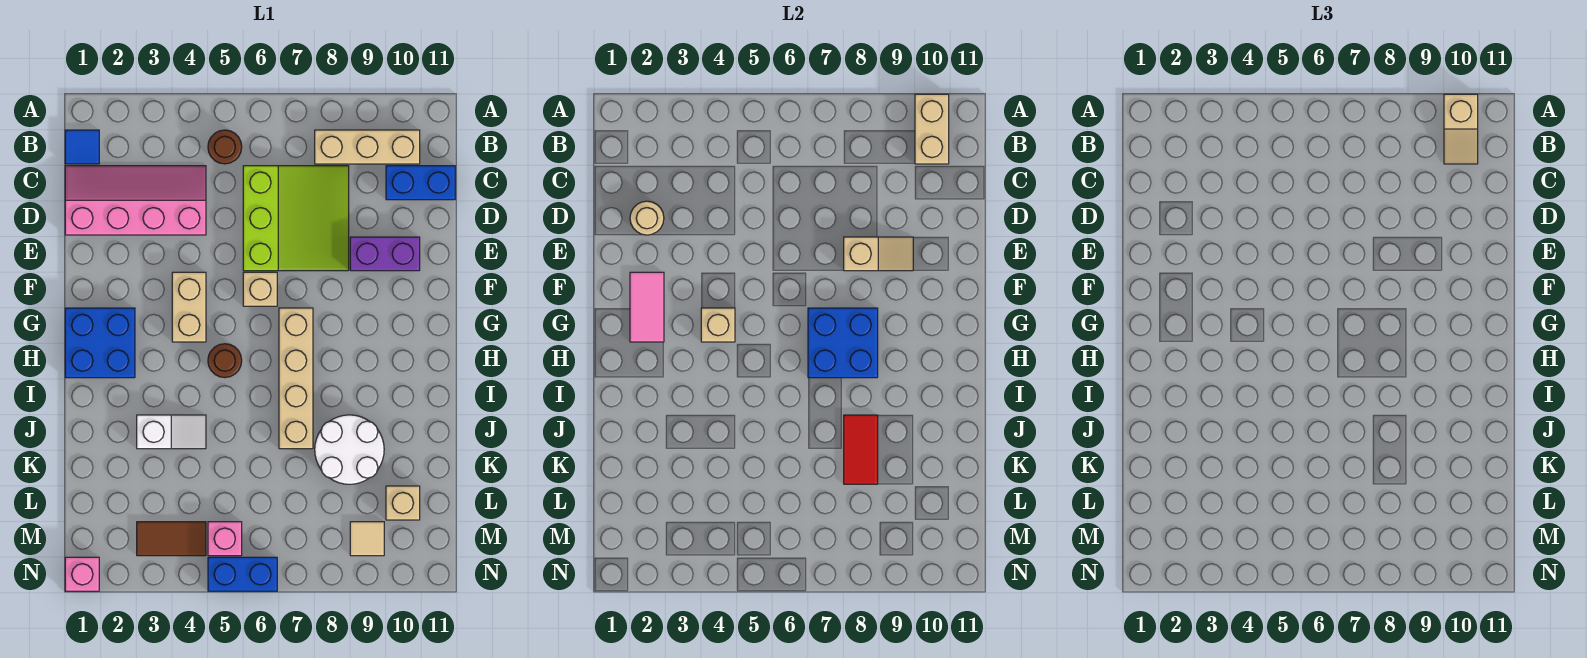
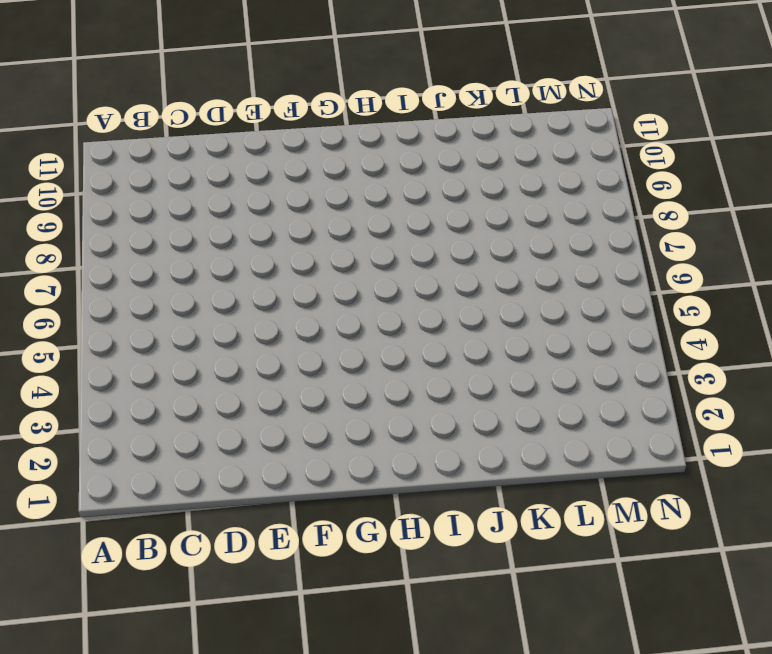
none -> blue 1x1 tile [65,130,99,164]
none -> brown 1x1 round brick [208,130,242,164]
none -> tan 1x3 brick [315,130,420,164]

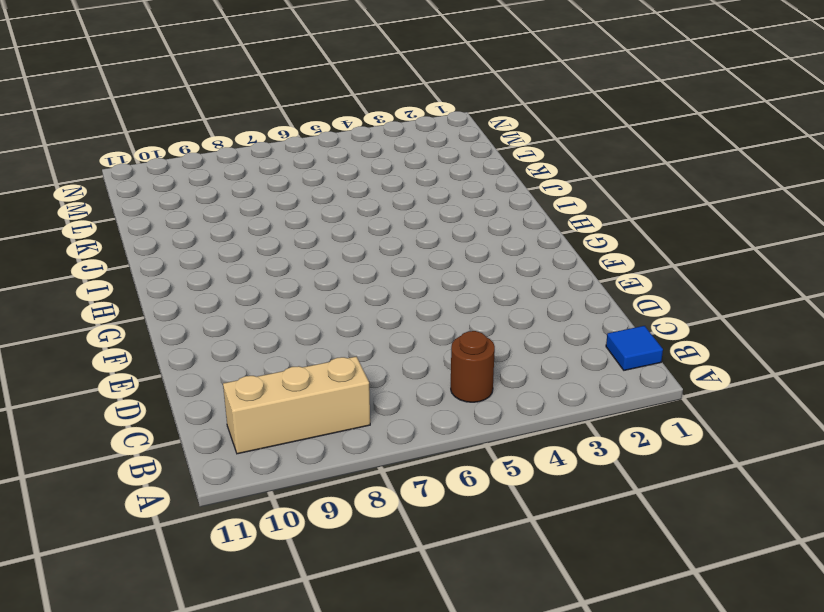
none -> pink 2x4 slope [65,166,206,235]
none -> lime 3x3 slope [243,166,349,271]
none -> blue 1x2 brick [386,166,455,200]

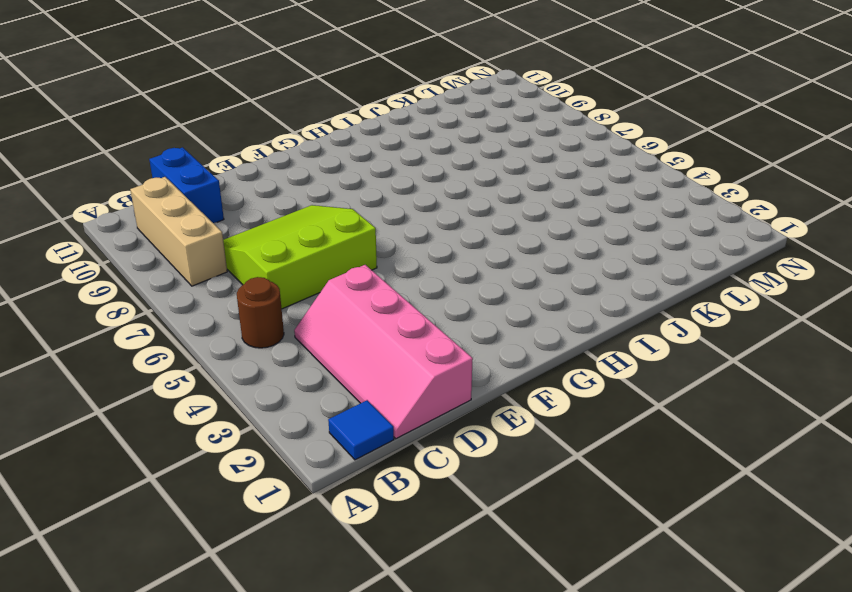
none -> purple 1x2 brick [350,237,420,271]
none -> tan 1x2 brick [172,272,206,342]
none -> tan 1x1 brick [243,272,277,306]

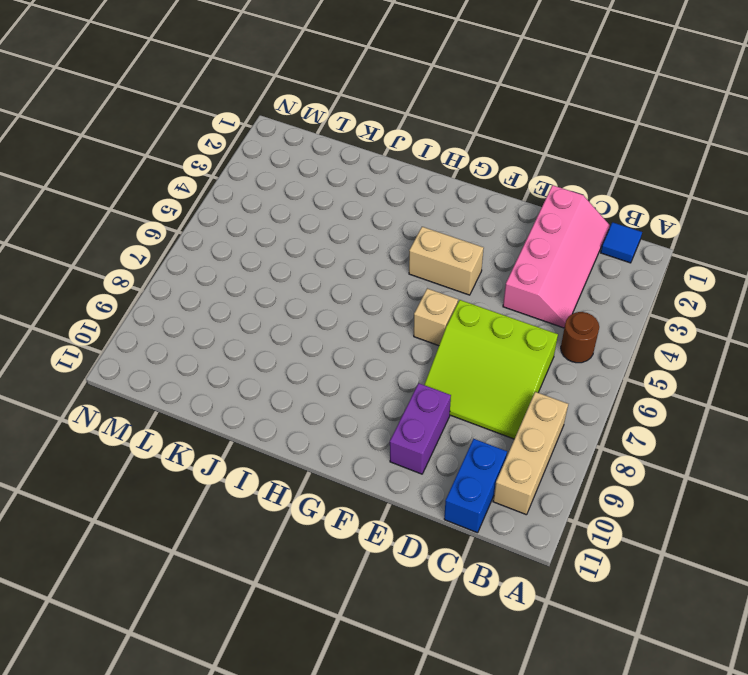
none -> blue 2x2 brick [65,308,135,378]
none -> tan 1x4 brick [279,308,313,449]
none -> brown 1x1 round brick [208,344,242,378]

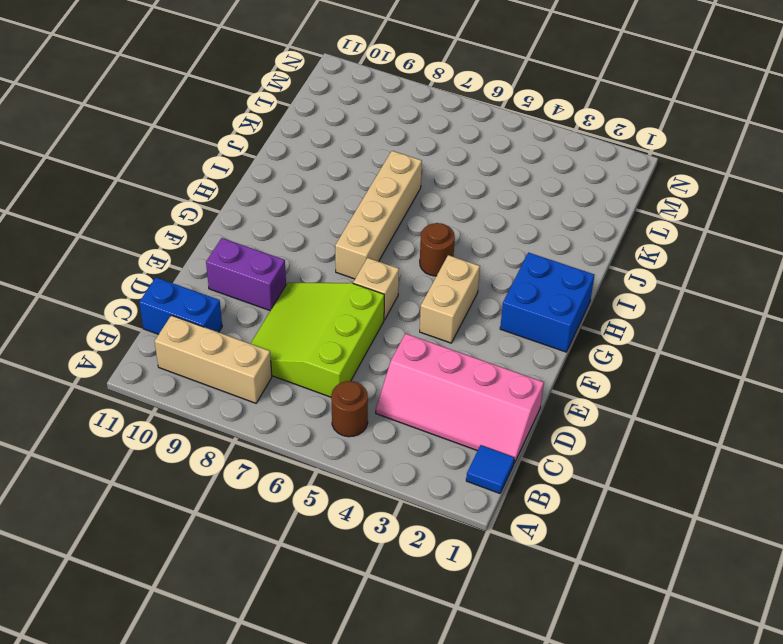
none -> white 1x2 slope [137,415,206,449]
none -> white 2x2 round brick [315,415,384,484]
none -> tan 1x1 brick [386,486,420,520]

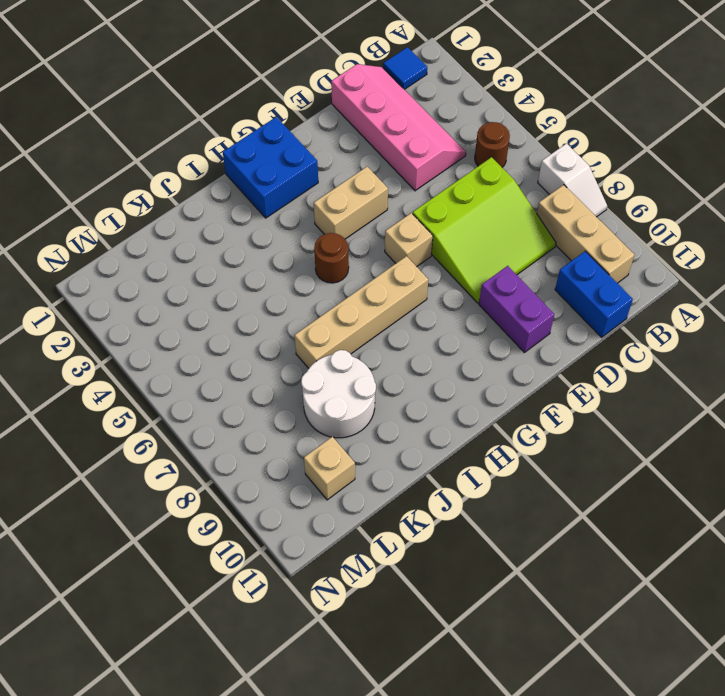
white 1x2 slope [538,144,607,217] -> white 1x2 slope moved to [137,415,206,449]
none -> brown 1x2 tile [137,522,206,556]
none -> pink 1x1 brick [208,522,242,556]
none -> tan 1x1 tile [350,522,384,556]

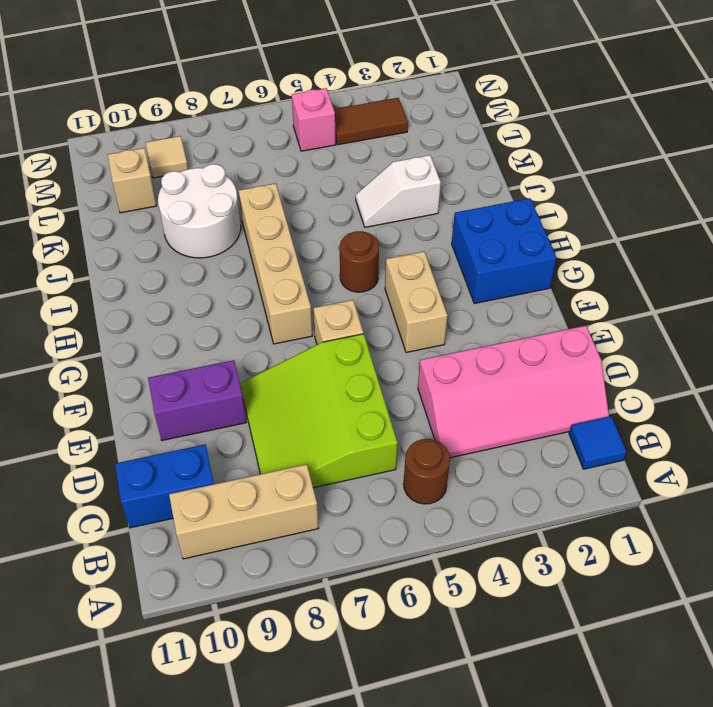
none -> pink 1x1 brick [65,557,99,591]
none -> blue 1x2 brick [208,557,277,591]
none -> tan 1x2 brick [915,94,949,164]

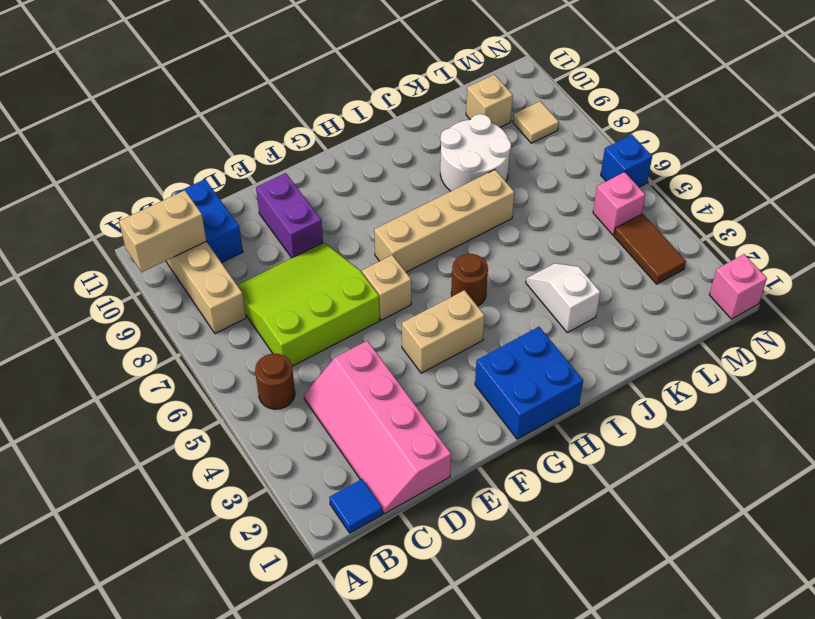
blue 1x1 brick [601,135,652,187] -> blue 1x2 brick [208,557,277,591]
none -> tan 1x1 round brick [630,201,664,235]
none -> tan 1x2 slope [844,237,913,271]
none -> pink 1x2 tile [630,272,664,342]

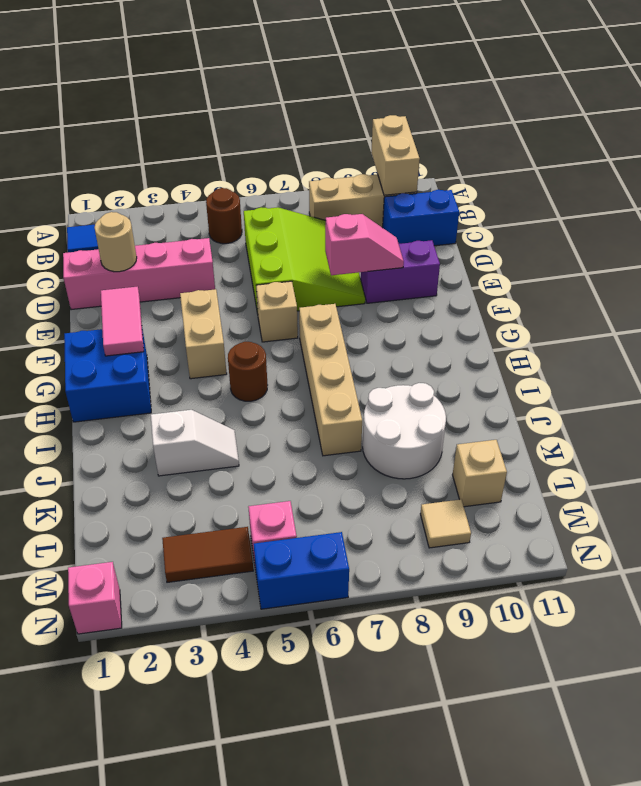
pink 1x2 slope [325,214,404,275] -> tan 1x2 slope [844,237,913,271]
none -> tan 1x1 brick [701,308,735,342]
none -> blue 2x2 brick [808,308,878,378]
none -> red 1x2 tile [844,415,878,484]

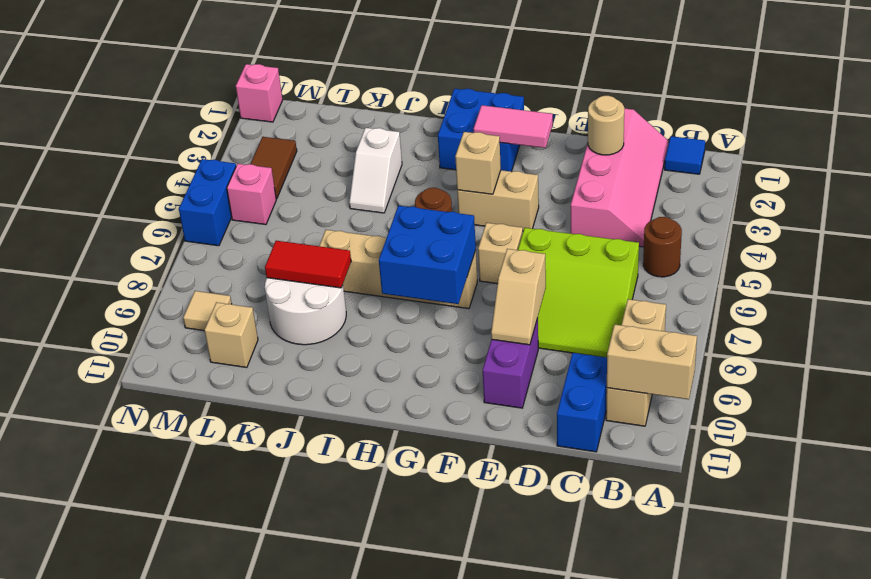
none -> tan 1x2 slope [1444,94,1478,164]

